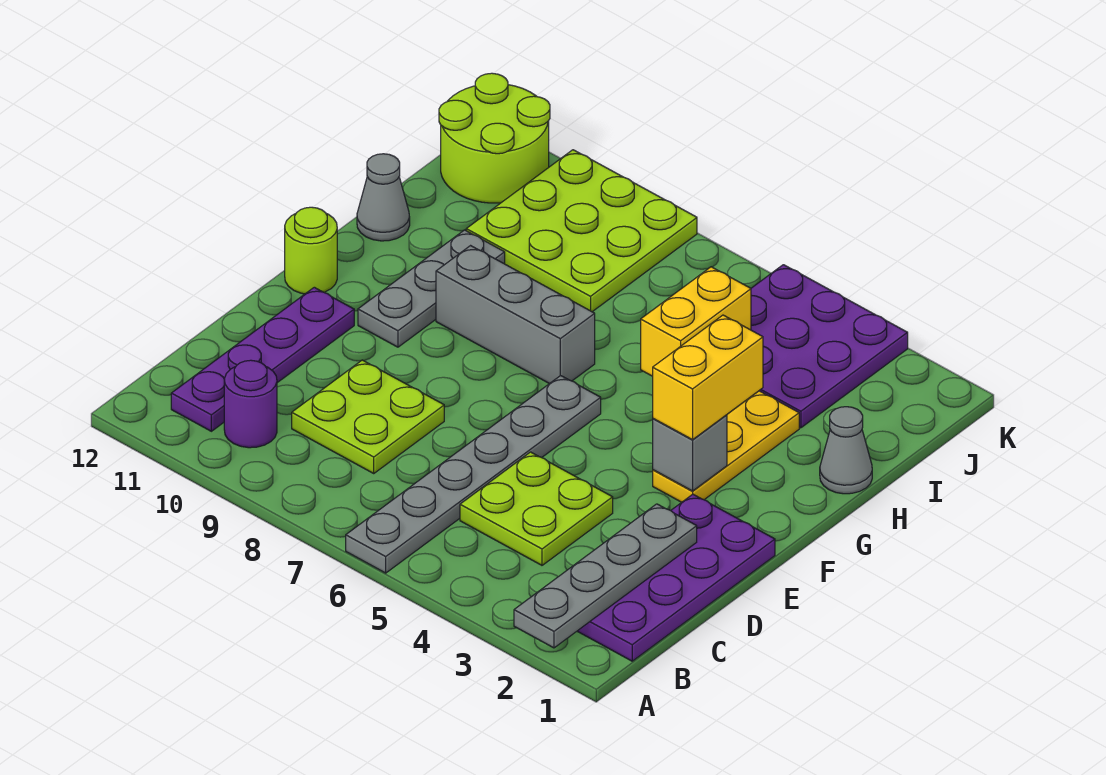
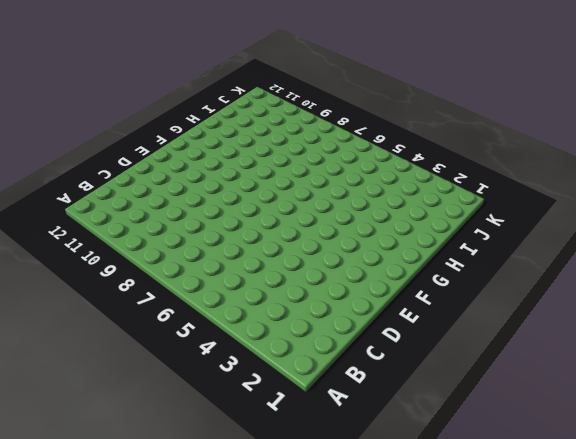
none -> grey 1x6 plate [346,376,601,573]
none -> purple 2x4 plate [577,494,775,661]
none -> purple 1x1 round brick [224,360,277,448]

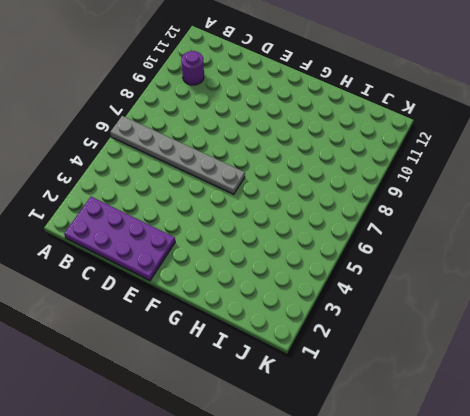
none -> purple 1x4 plate [171,287,354,431]
none -> lime 2x2 plate [460,452,613,565]
none -> lime 2x2 plate [292,360,444,473]

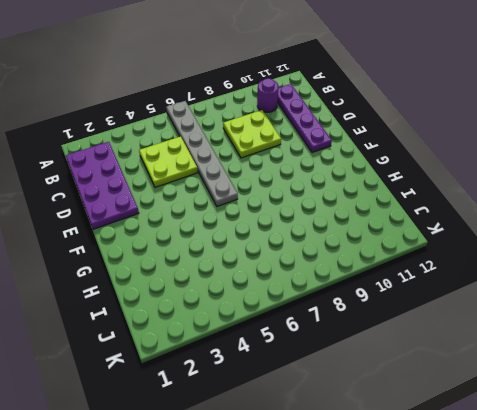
none -> yellow 1x3 plate [653,391,799,502]
none -> grey 1x3 plate [358,230,505,347]
none -> lime 1x1 round brick [285,207,337,294]

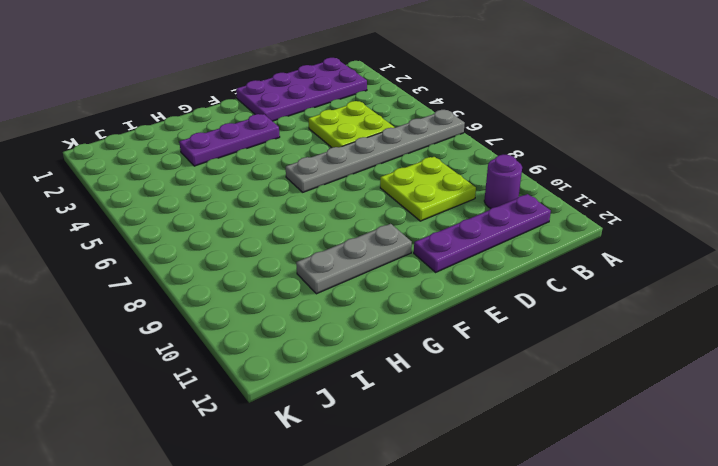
purple 1x3 plate [179,114,280,166] -> yellow 1x3 plate [653,391,799,502]
none -> lime 1x1 round brick [285,207,337,294]
none -> grey 1x3 brick [436,246,595,384]
none -> grey 1x1 cone [820,407,872,494]

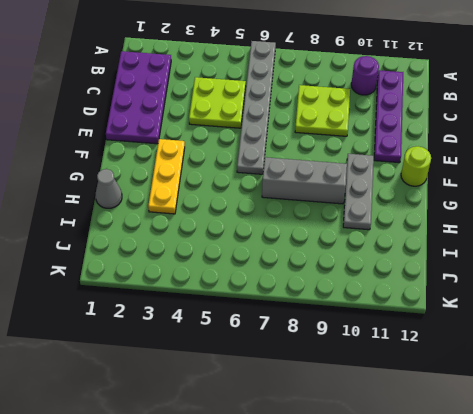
none -> grey 1x1 cone [357,154,410,241]
none -> purple 3x3 plate [751,265,908,428]
none -> lime 3x3 plate [466,150,697,312]

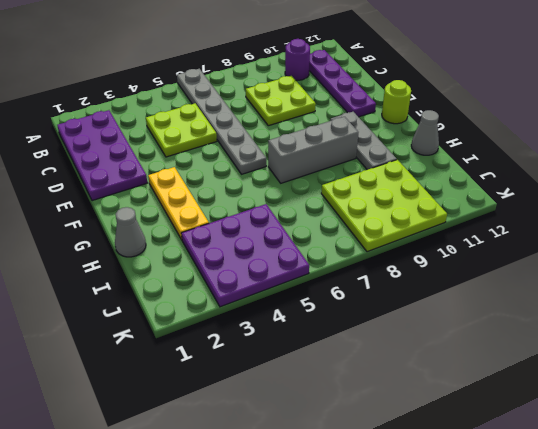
none -> lime 2x2 round brick [439,73,550,203]
none -> grey 1x4 plate [514,504,697,648]
none -> grey 1x1 brick [653,415,727,491]

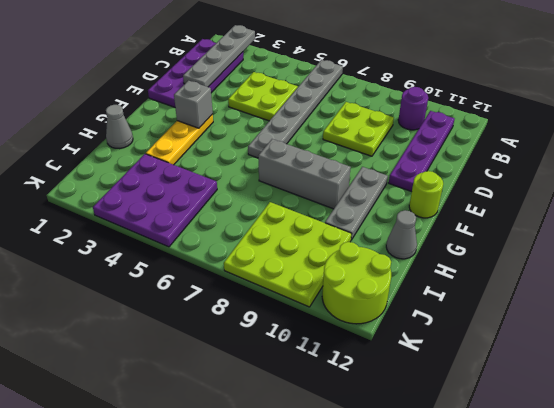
none -> yellow 1x2 brick [641,267,751,376]
none -> yellow 1x2 brick [653,315,763,440]

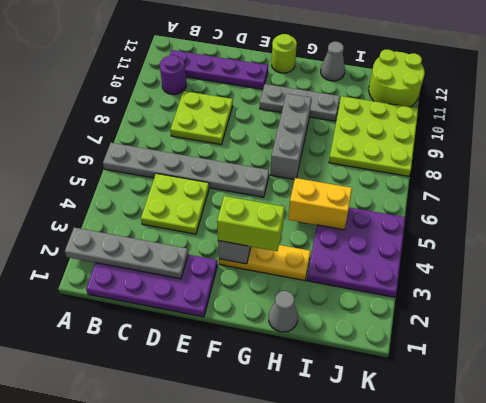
lime 1x2 brick [217,196,285,251] -> yellow 1x2 brick [653,315,763,440]

